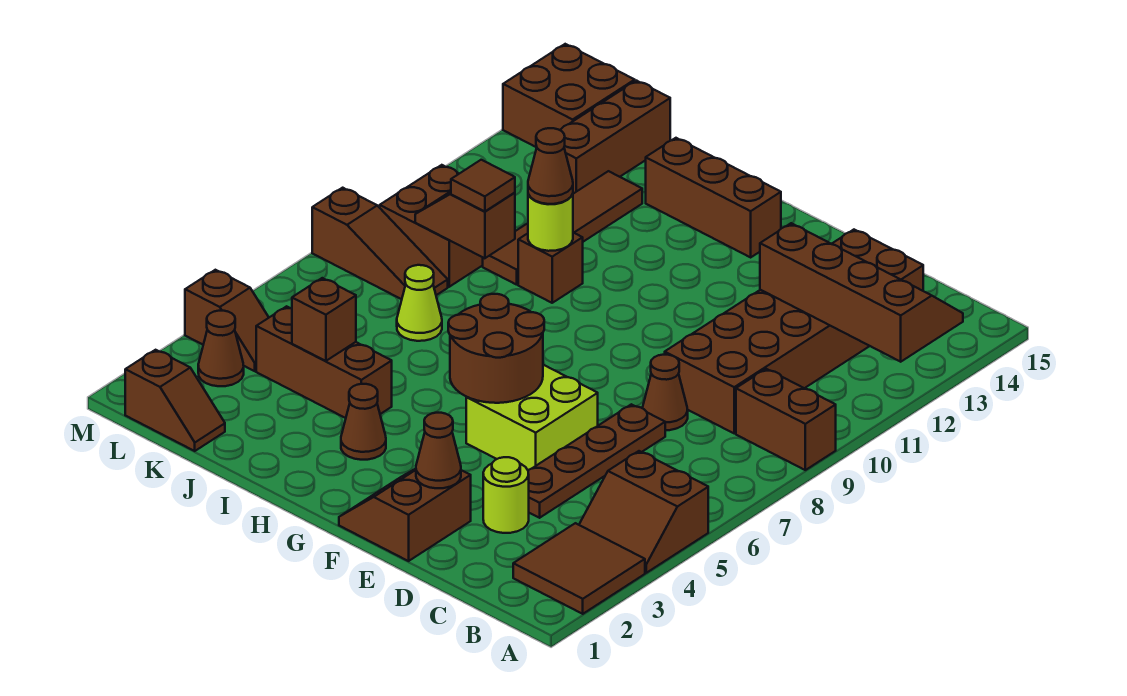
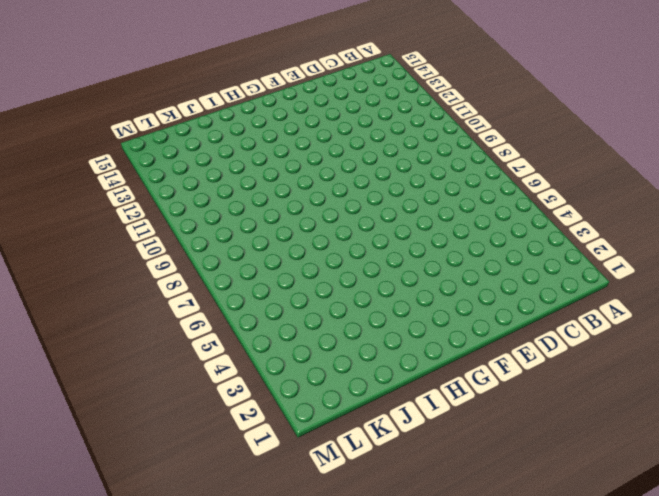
none -> brown 2x2 tile [513,523,645,614]
none -> brown 2x2 slope [579,451,708,573]
none -> brown 1x2 brick [736,369,836,470]
none -> brown 2x6 brick [665,230,923,433]

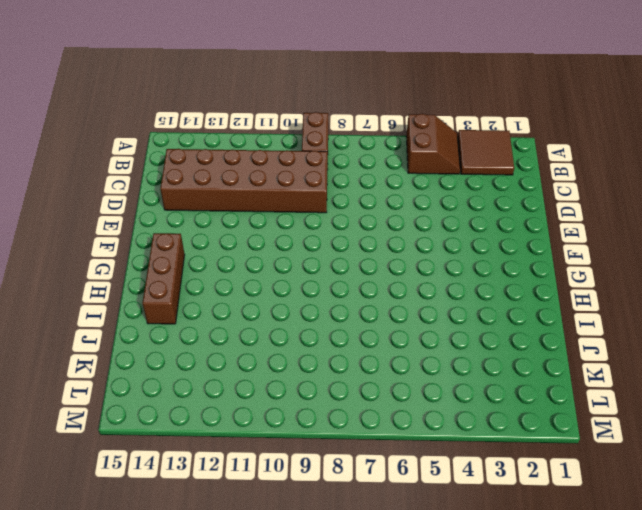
none -> lime 1x1 round brick [483,457,529,533]
none -> brown 1x4 plate [528,404,665,518]
none -> brown 1x1 cone [643,355,688,430]
none -> brown 2x2 slope [339,469,471,561]

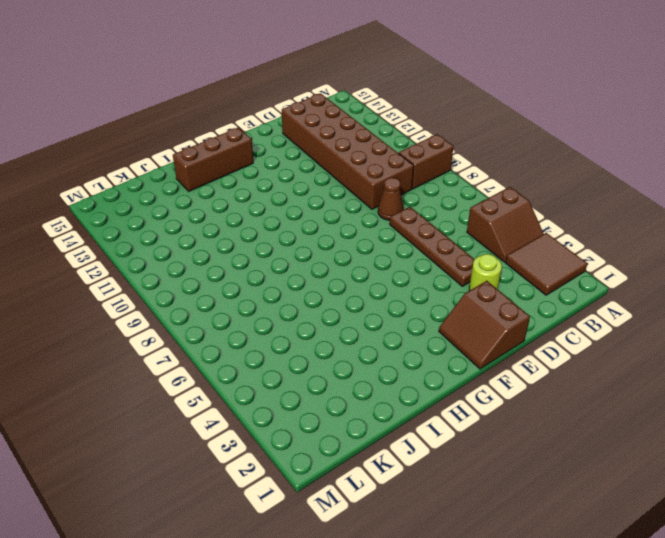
none -> lime 2x2 brick [466,365,598,470]
none -> brown 1x1 cone [341,384,386,460]
none -> brown 1x3 brick [256,306,392,418]
none -> brown 1x1 brick [518,233,583,303]

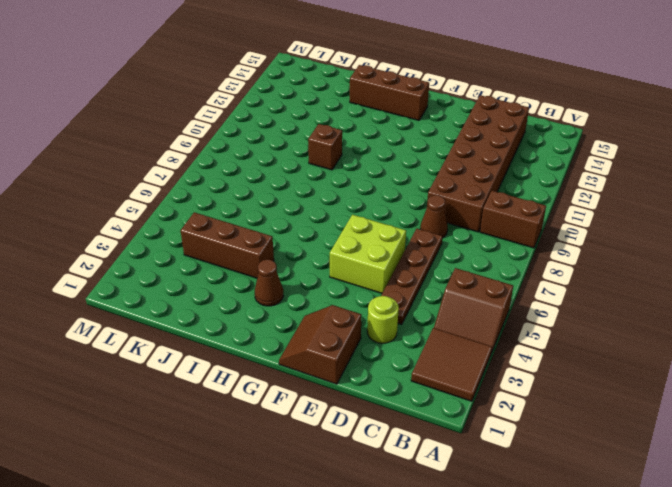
none -> lime 1x1 cone [397,265,442,341]
none -> brown 1x4 tile [483,171,642,285]
none -> brown 1x2 slope [125,350,225,451]
none -> brown 1x3 slope [312,188,448,299]

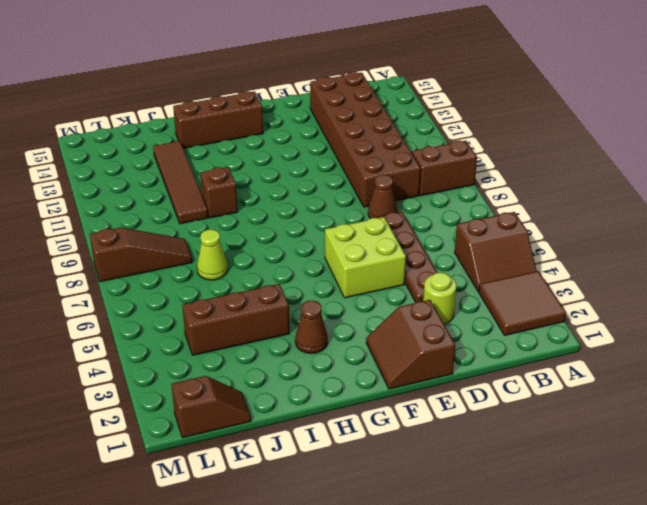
none -> brown 2x2 brick [380,165,483,287]
none -> brown 1x3 brick [560,81,670,194]
none -> brown 1x1 cone [198,311,244,386]
none -> brown 1x2 slope [185,270,269,371]

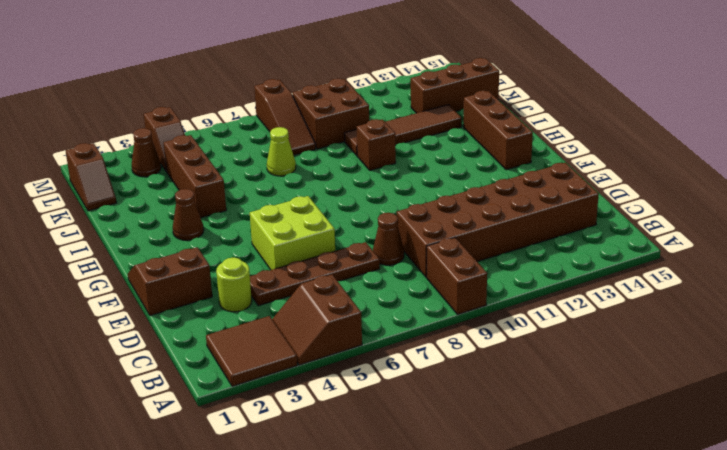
none -> brown 2x2 brick [503,44,635,147]
none -> brown 2x4 slope [760,223,963,362]
none -> brown 1x1 cone [416,413,461,488]
none -> brown 2x2 round brick [448,294,544,403]

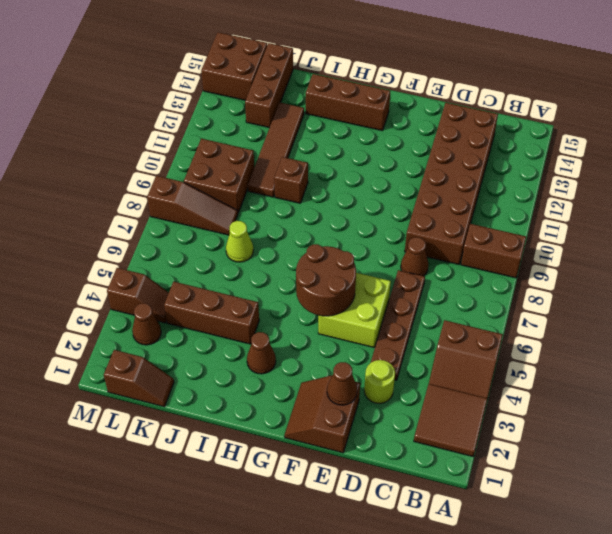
none -> brown 2x4 slope [760,223,963,362]
none -> lime 1x1 round brick [528,194,573,251]
none -> brown 1x1 brick [292,278,356,361]
none -> brown 1x2 slope [415,192,515,258]

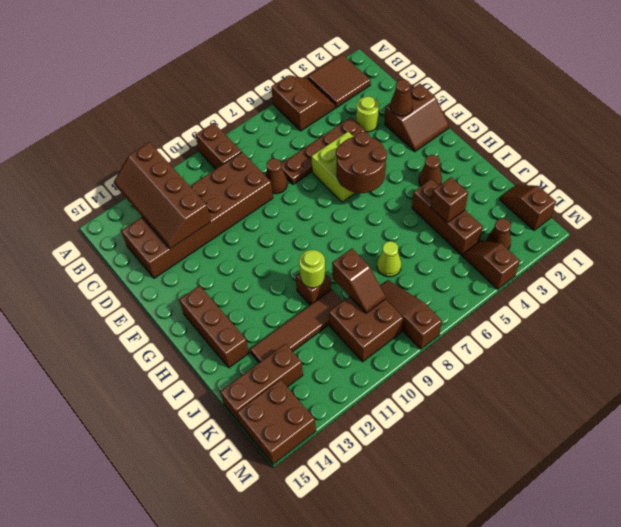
none -> brown 1x1 cone [528,128,573,204]
none -> brown 1x1 tile [451,160,515,212]

